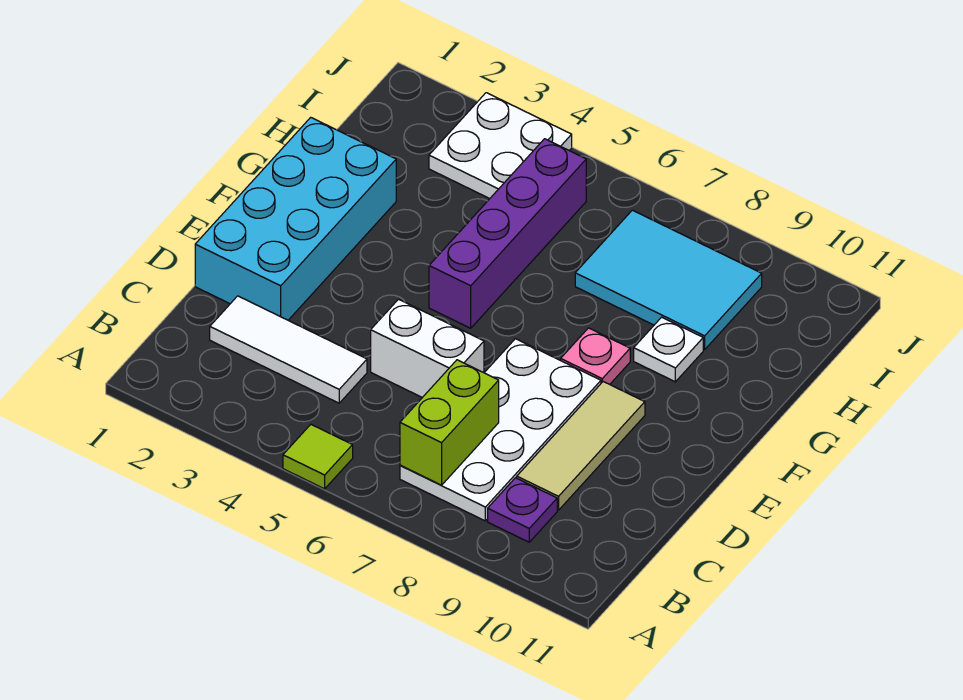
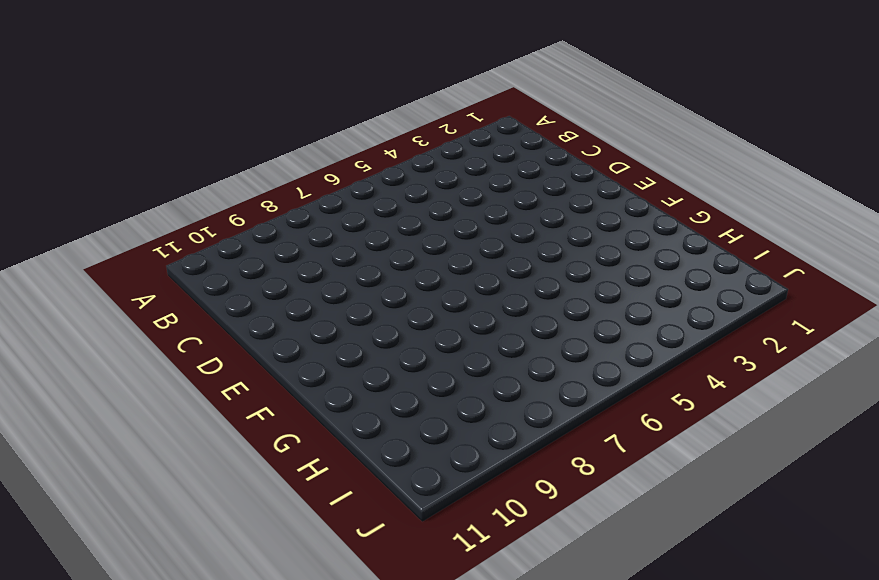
none -> lime 1x1 tile [283,425,353,489]
none -> white 2x4 plate [400,339,601,521]
none -> purple 1x1 plate [488,478,557,542]

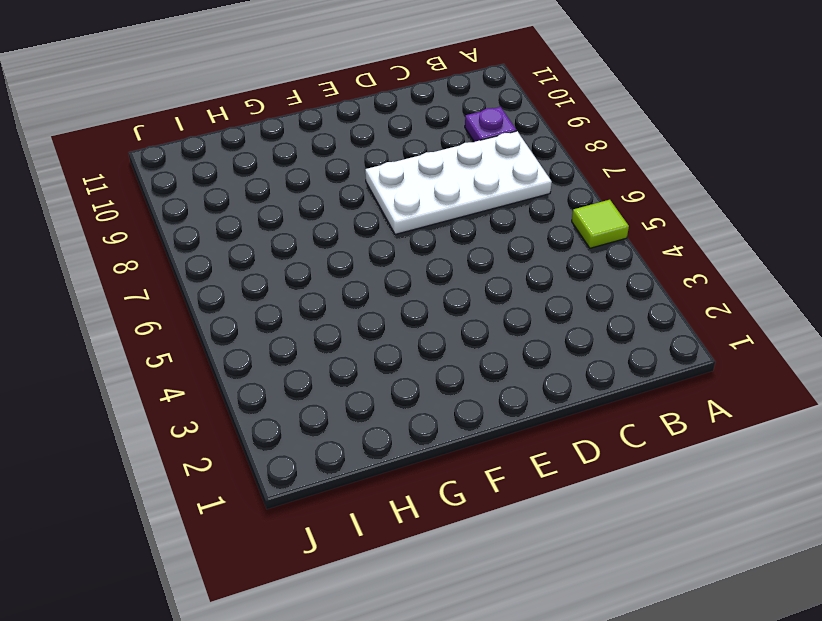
none -> white 1x3 tile [210,296,367,403]
none -> tan 1x3 tile [517,382,645,510]
none -> cyan 2x4 brick [195,117,396,320]

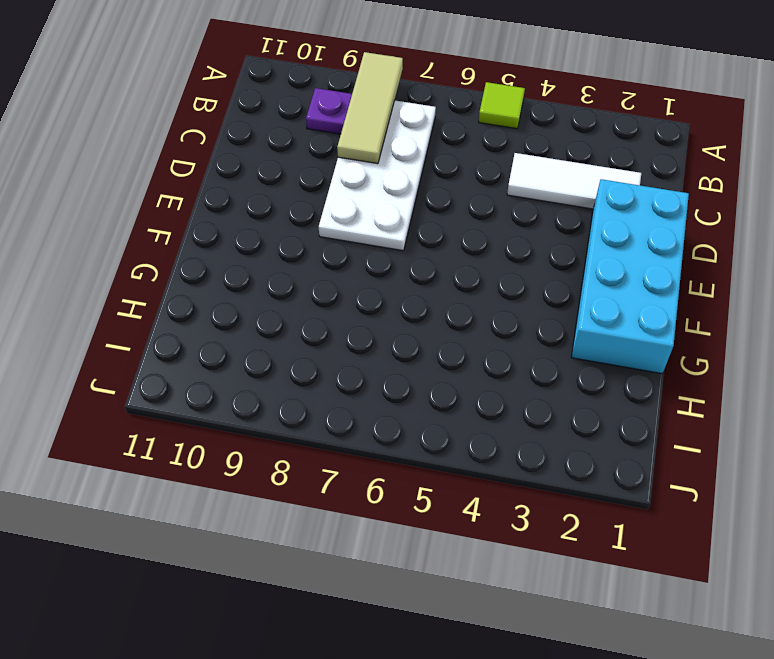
tan 1x3 tile [337,52,403,164] -> tan 1x3 tile moved to [517,382,645,510]
none -> white 1x2 brick [371,299,484,398]
none -> purple 1x4 brick [429,139,586,328]
none -> pink 1x1 plate [561,328,630,384]

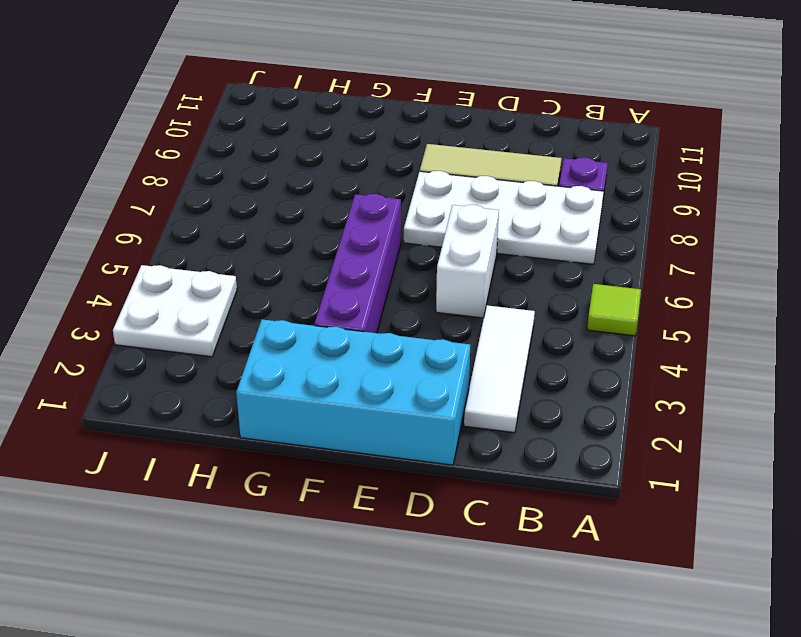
purple 1x4 brick [314,194,401,333] -> purple 1x4 brick turned to [429,139,586,328]
none -> pink 1x1 plate [561,328,630,384]
none -> white 1x1 plate [634,317,703,382]
none -> cyan 2x3 tile [575,210,762,350]

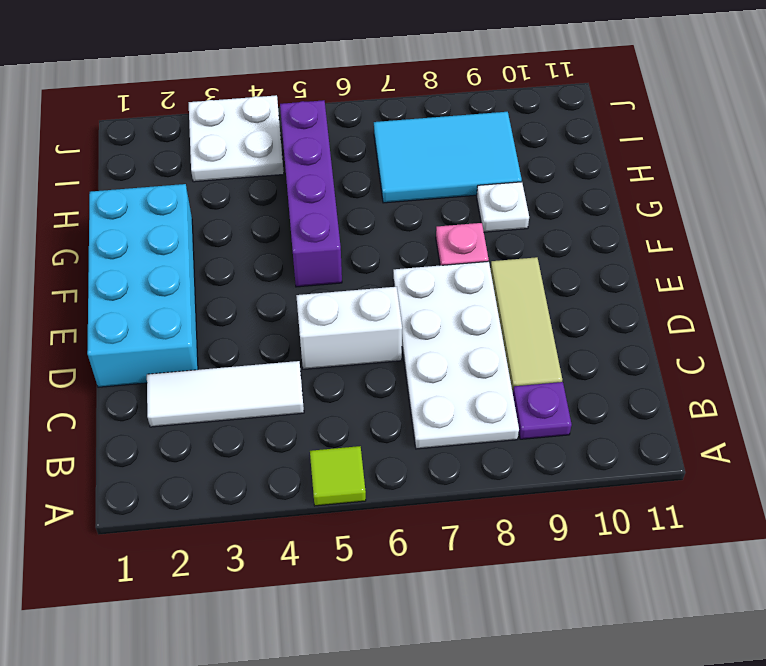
none -> lime 1x2 brick [400,360,499,485]

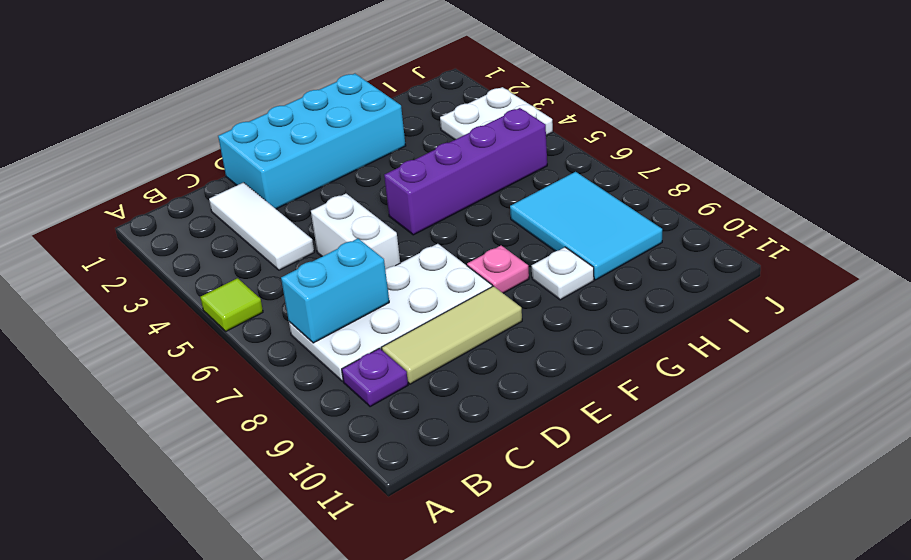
cyan 1x2 brick [281,239,389,343] -> lime 1x2 brick [400,360,499,485]

